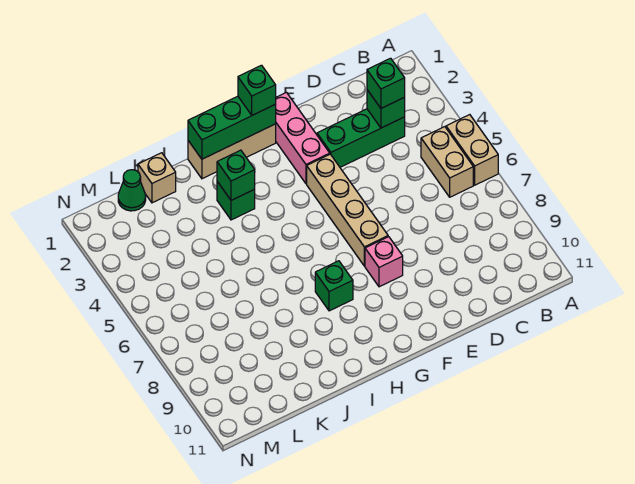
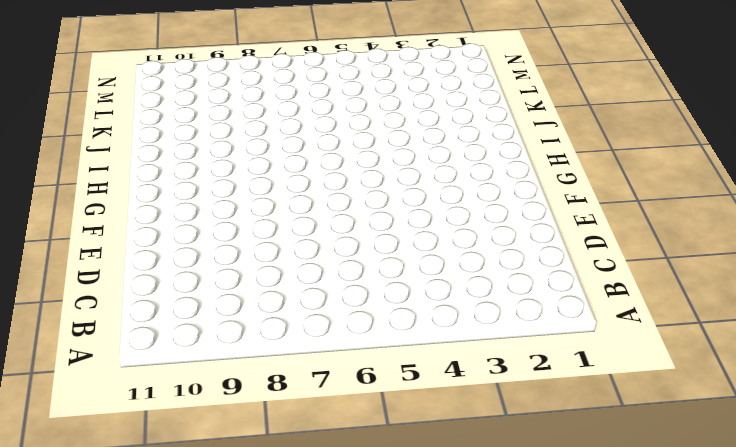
none -> tan 1x2 brick [446,115,498,185]
none -> tan 1x2 brick [421,127,473,197]
none -> green 1x3 brick [317,109,405,167]

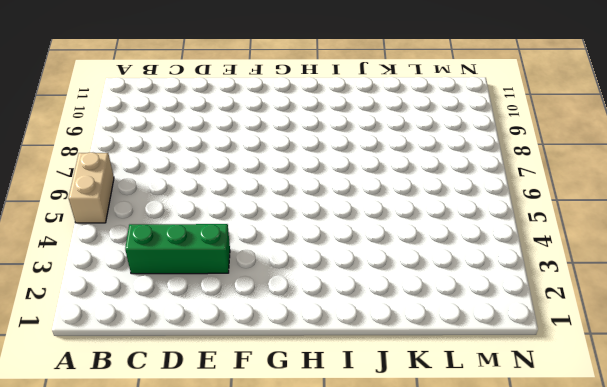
none -> tan 1x2 brick [421,127,473,197]
none -> pink 1x3 brick [276,92,330,184]
none -> tan 1x4 brick [307,154,388,266]

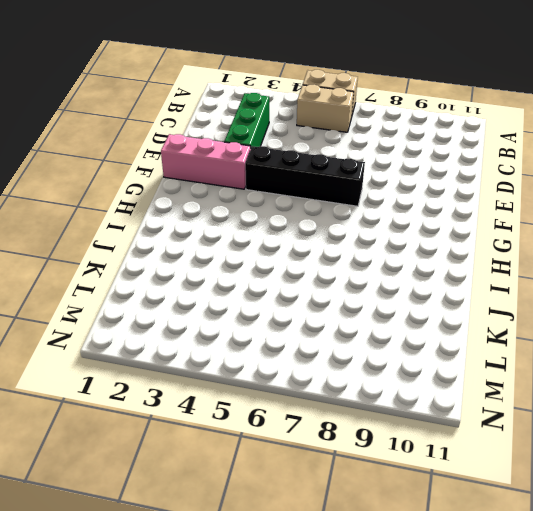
black 1x4 brick [245,146,365,206] -> tan 1x4 brick [307,154,388,266]
none -> pink 1x1 brick [365,237,403,287]
none -> tan 1x3 brick [188,124,276,179]
none -> green 1x1 brick [315,261,353,311]

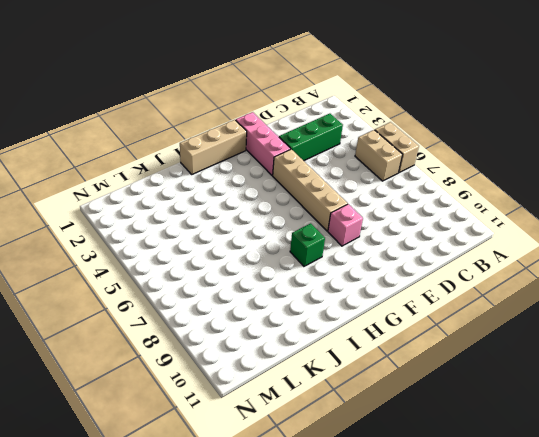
none -> green 1x1 brick [217,182,255,220]
none -> tan 1x1 brick [138,153,176,203]
none -> green 1x1 cone [118,170,146,211]

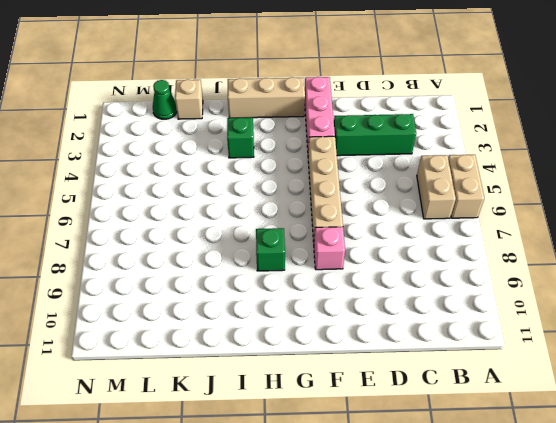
none -> green 1x1 brick [367,90,405,128]
none -> green 1x3 brick [188,96,276,159]
none -> green 1x1 brick [217,150,255,200]

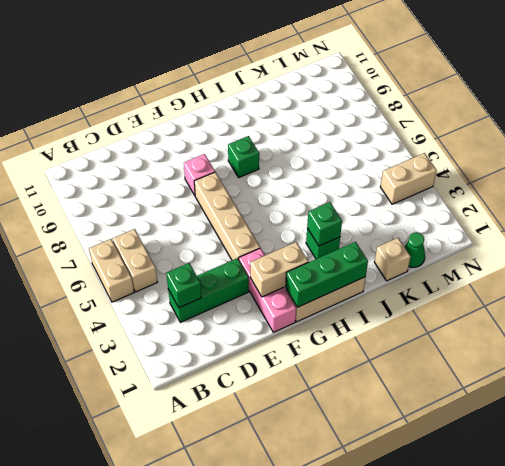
tan 1x2 brick [250,242,308,297] -> none
tan 1x2 brick [380,153,437,204] -> none
none -> green 1x1 brick [367,58,405,108]
none -> green 1x1 brick [238,65,276,115]

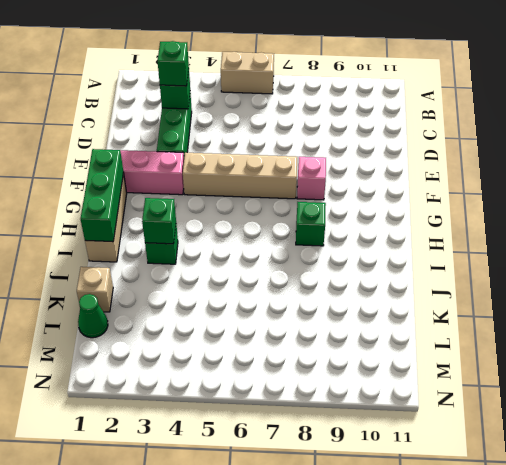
none -> tan 1x2 brick [421,127,473,197]
none -> green 1x1 brick [238,65,276,115]

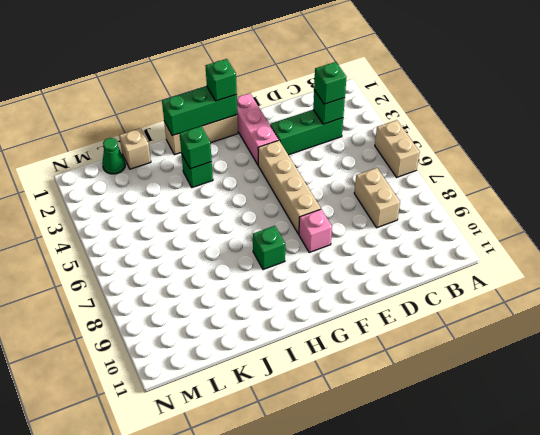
tan 1x2 brick [354,168,400,228] -> tan 1x2 brick moved to [421,127,473,197]

